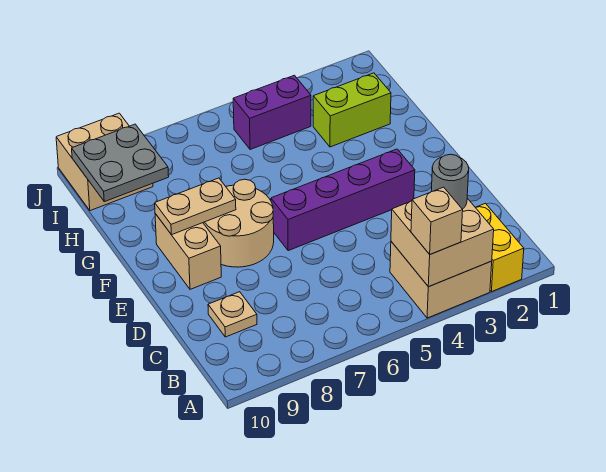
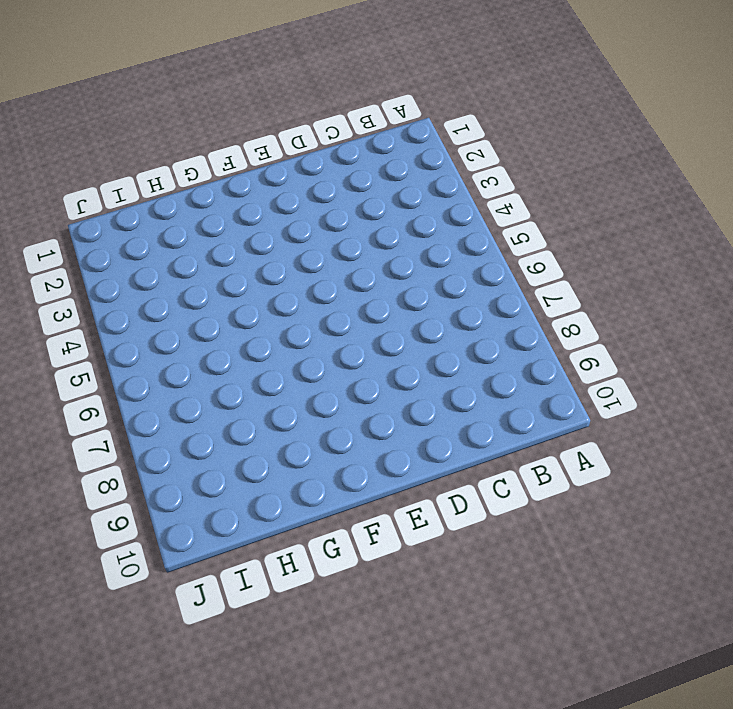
none -> yellow 1x2 brick [475,203,524,291]
none -> tan 2x2 brick [390,242,492,318]
none -> tan 1x1 plate [208,292,257,337]

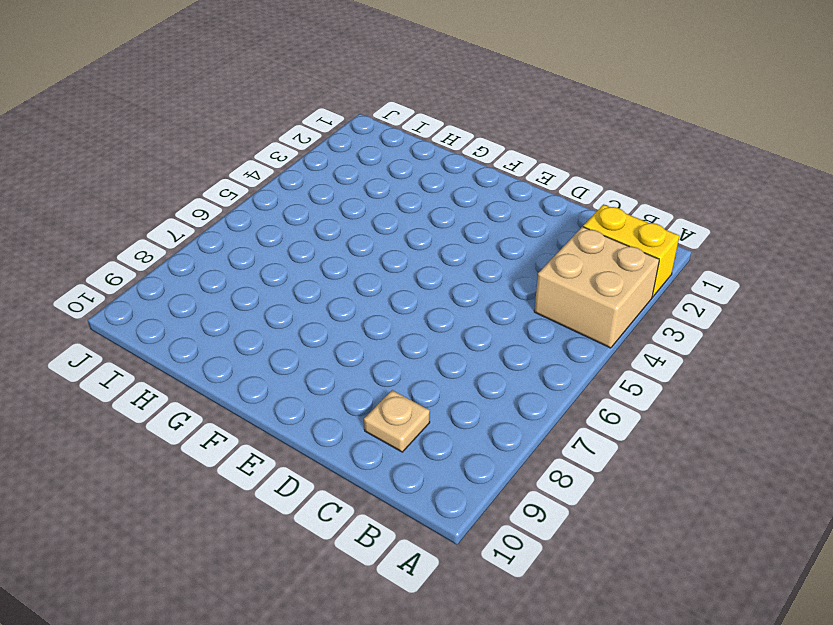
none -> purple 1x4 brick [271,149,415,251]
none -> tan 2x2 round brick [203,179,274,267]
none -> tan 1x2 brick [155,214,221,289]

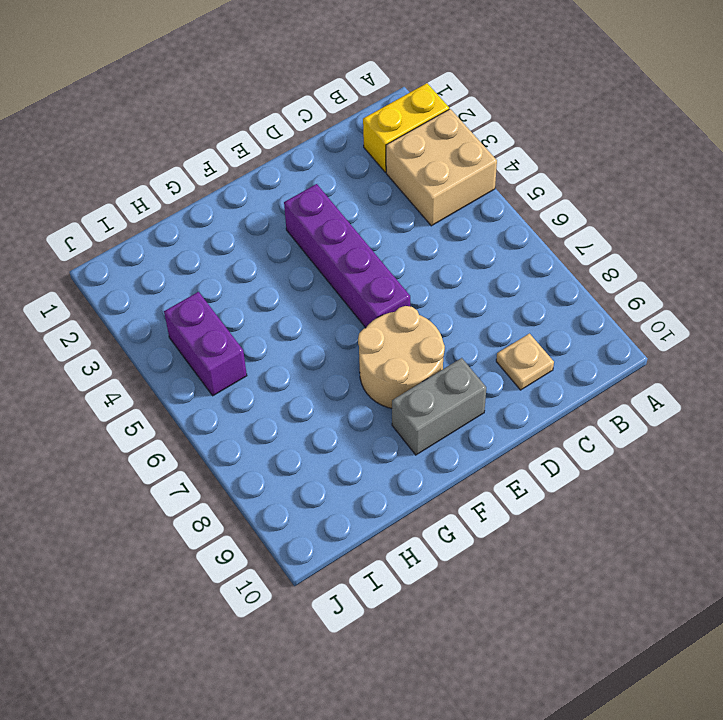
grey 1x2 brick [392,358,486,455] -> tan 1x2 brick [155,214,221,289]
none -> lime 1x2 brick [313,73,391,147]
none -> tan 2x2 brick [56,113,153,211]
none -> tan 2x2 brick [391,198,494,287]

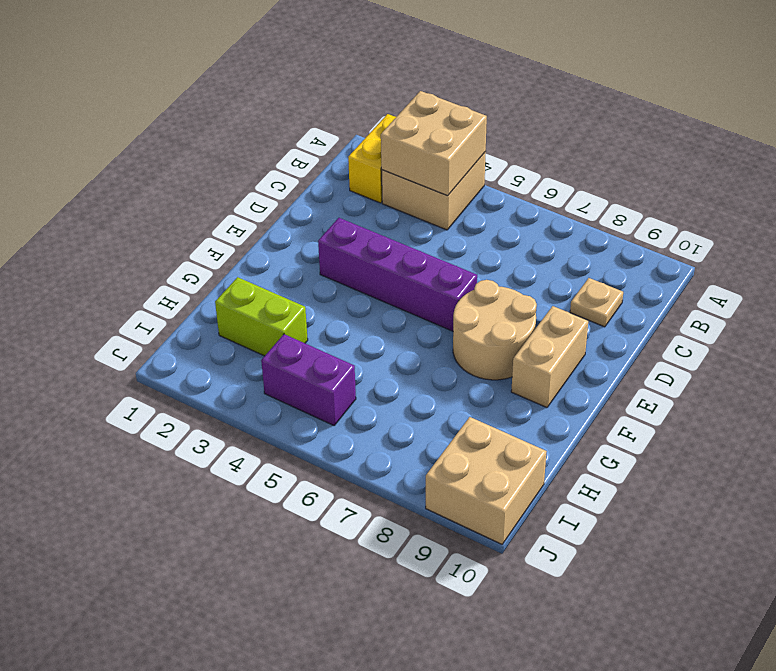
none -> tan 1x2 plate [155,178,236,235]
none -> grey 2x2 plate [72,124,169,202]
none -> tan 1x1 brick [411,187,463,254]

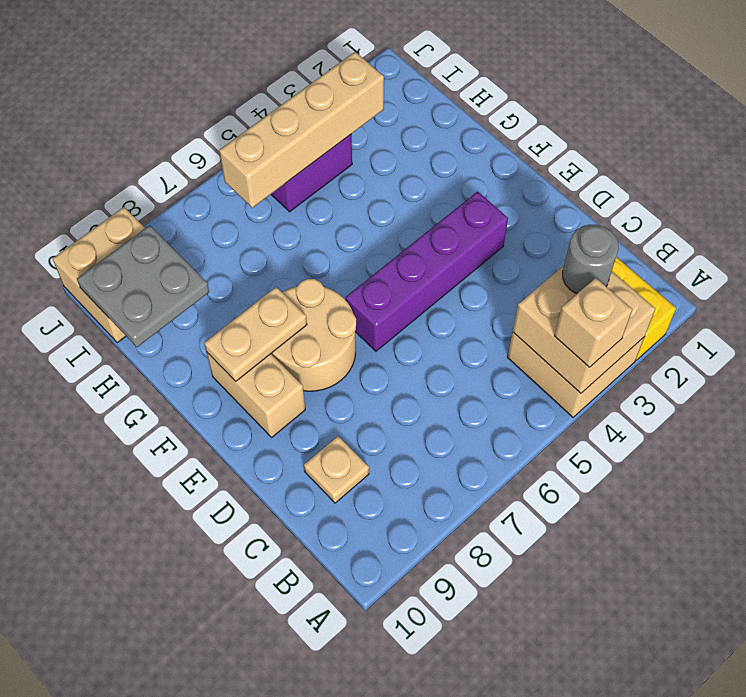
tan 1x4 brick [219,52,384,208] -> none
none -> lime 1x2 brick [313,73,391,147]

